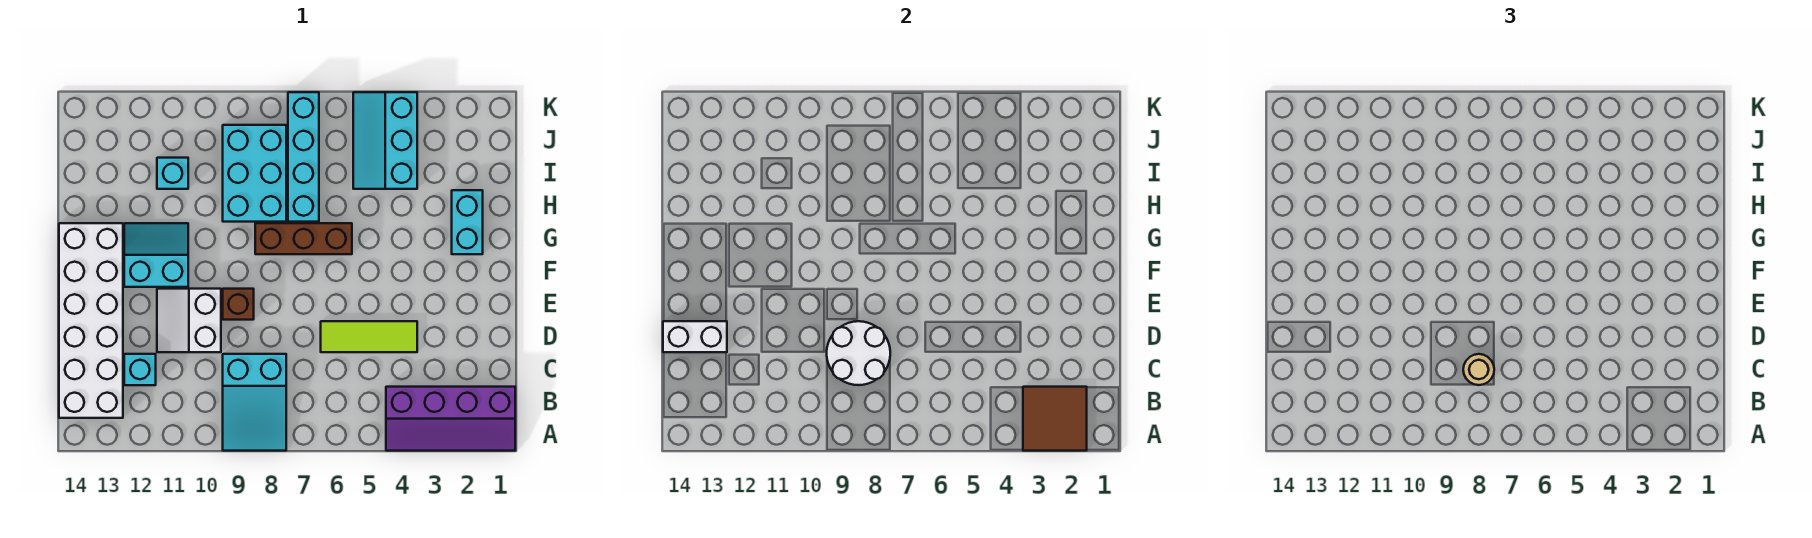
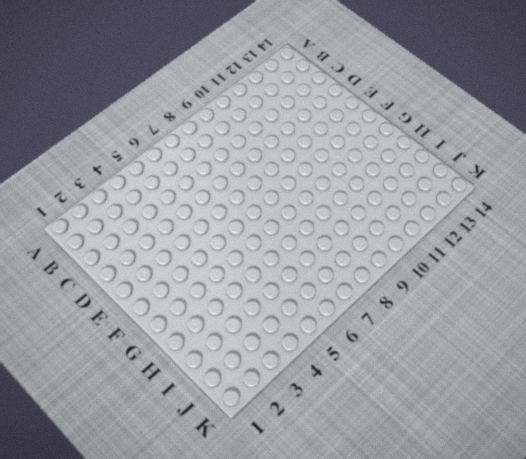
none -> purple 2x4 slope [386,387,515,451]
none -> cyan 2x3 slope [223,354,286,451]
none -> white 2x6 brick [59,223,123,418]

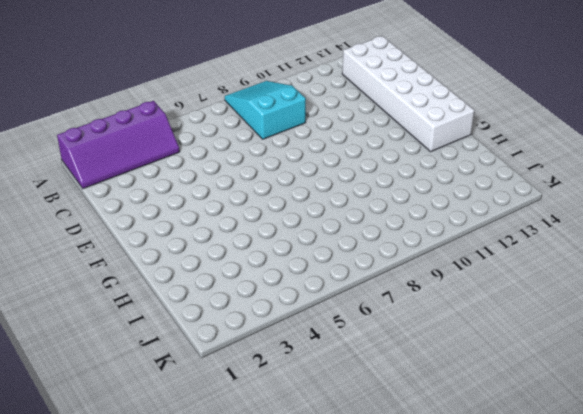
purple 2x4 slope [57,101,180,189] -> purple 2x4 slope turned to [386,387,515,451]
none -> cyan 1x1 brick [124,354,156,385]
none -> lime 1x3 tile [321,321,417,352]
none -> white 2x2 slope [157,289,221,352]

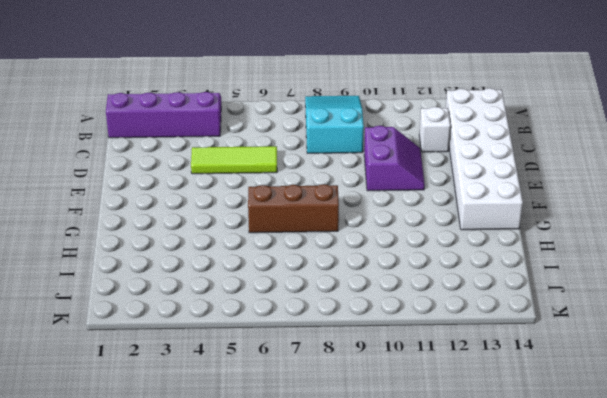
white 1x1 brick [419,107,450,152] -> cyan 1x1 brick [124,354,156,385]
purple 2x2 slope [364,126,425,191] -> white 2x2 slope [157,289,221,352]
none -> brown 1x1 brick [223,289,254,320]
none -> cyan 2x2 slope [124,223,188,287]
none -> cyan 1x2 brick [452,190,483,254]

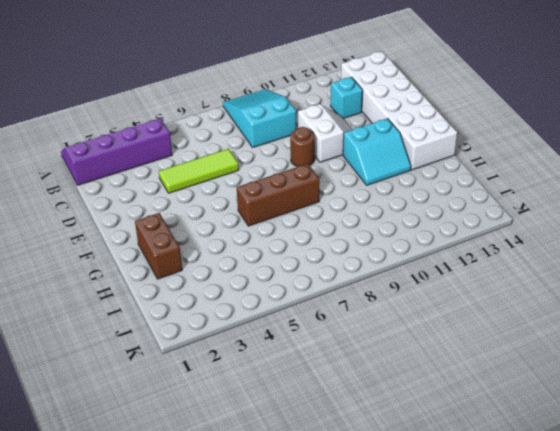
brown 1x1 round brick [290,127,315,167] -> brown 1x1 brick [223,289,254,320]
brown 1x2 brick [135,213,182,279] -> cyan 1x2 brick [452,190,483,254]
none -> cyan 1x4 brick [288,92,319,222]
none -> cyan 2x3 brick [223,125,286,222]
none -> cyan 2x3 slope [353,92,417,189]

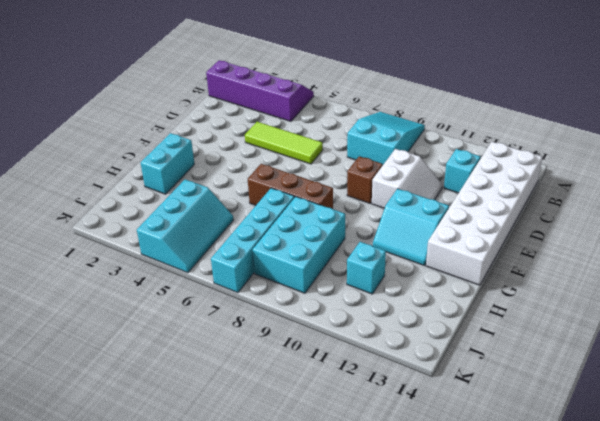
none -> brown 2x2 tile [1023,387,1087,451]
none -> white 2x2 round brick [827,321,890,385]
none -> white 1x2 brick [663,321,727,352]

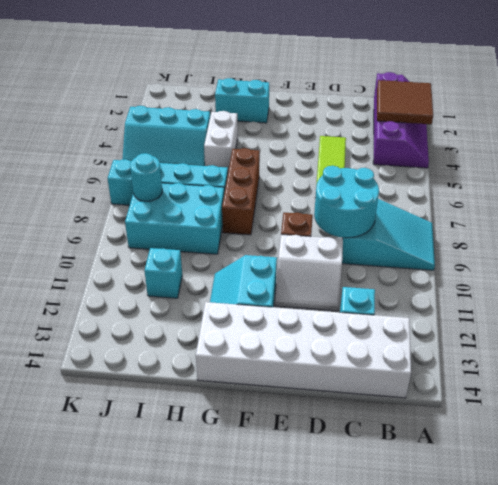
cyan 2x2 round brick [314,166,379,238] -> white 2x2 round brick [827,321,890,385]
white 1x2 brick [204,111,238,171] -> white 1x2 brick moved to [663,321,727,352]
cyan 1x1 round brick [130,153,162,201] -> none
none -> tan 1x1 round brick [1463,354,1494,385]

